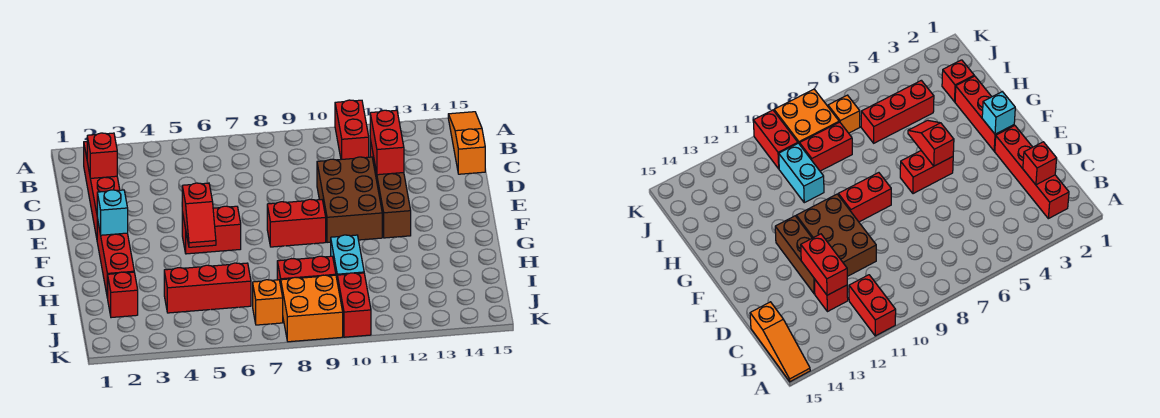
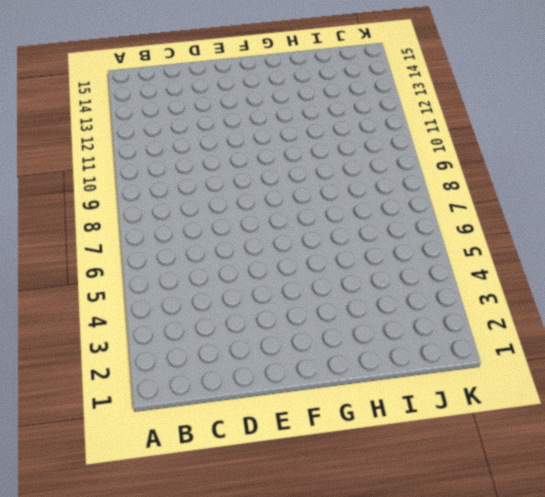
none -> red 1x2 brick [335,100,369,159]
none -> orange 1x3 slope [448,112,485,174]
none -> red 1x4 brick [84,142,120,238]

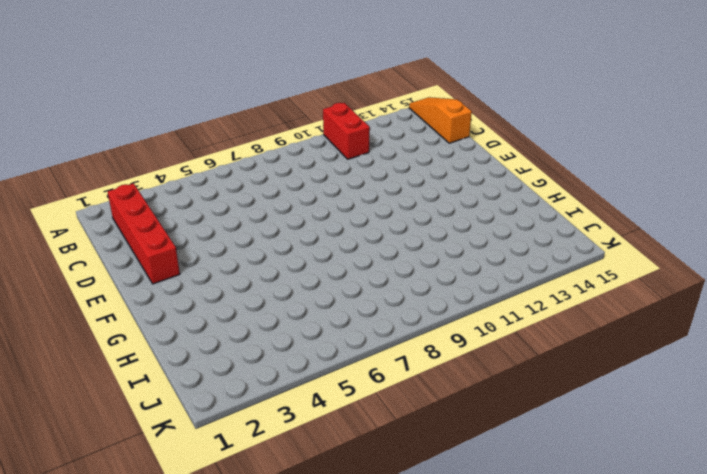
none -> red 1x1 brick [814,279,848,312]
none -> brown 2x3 brick [317,157,382,243]
none -> brown 1x3 brick [374,162,411,238]

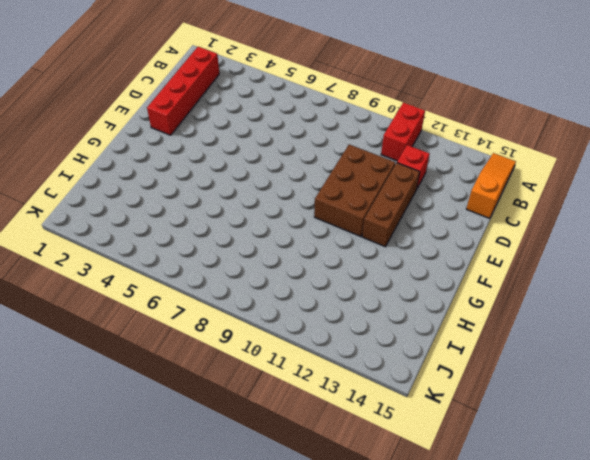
none -> red 1x3 brick [97,219,134,298]
none -> red 1x2 brick [182,206,241,254]
none -> red 1x2 brick [267,199,326,247]

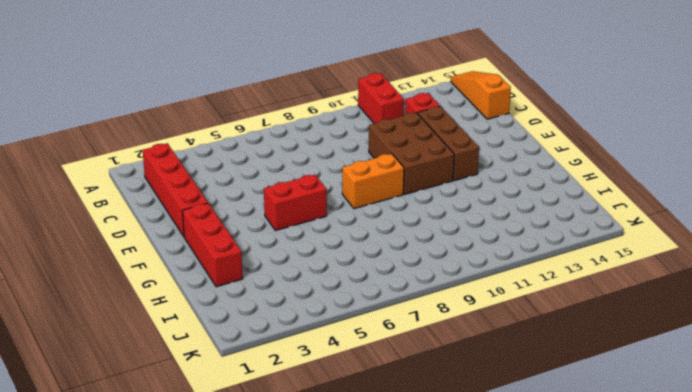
orange 1x2 brick [342,154,404,209] -> red 1x2 brick [267,199,326,247]
none -> cyan 1x2 brick [331,235,364,278]
none -> red 1x1 brick [108,272,138,318]
none -> red 1x3 brick [164,263,251,313]

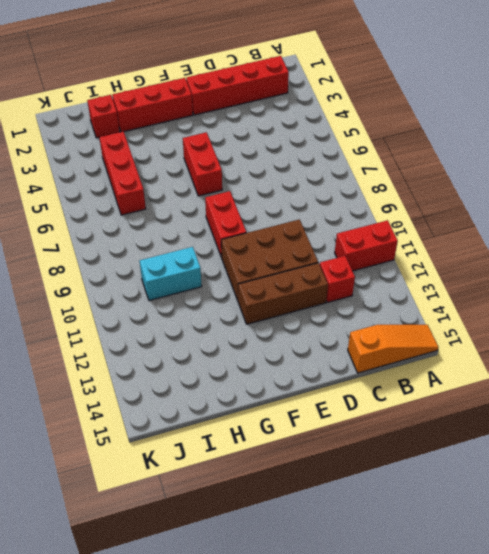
none -> red 1x2 brick [277,256,336,285]
none -> orange 1x1 brick [253,280,283,325]
none -> orange 2x2 brick [281,275,343,342]

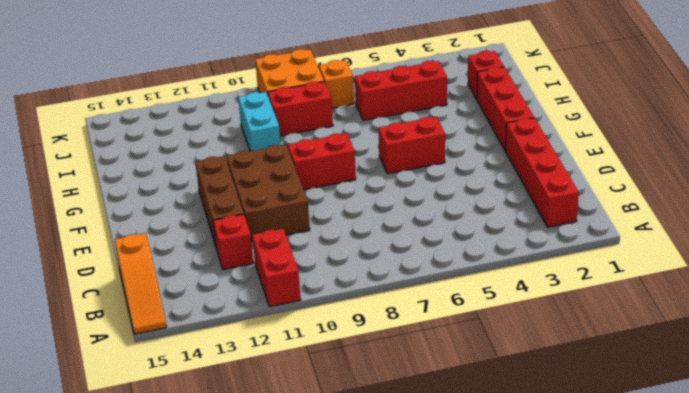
none -> red 1x2 brick [337,273,371,337]
none -> red 1x1 brick [87,133,117,178]
none -> red 1x2 brick [370,110,404,175]

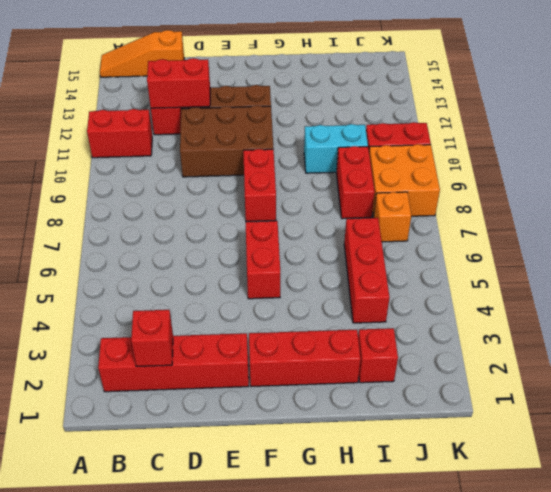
none -> cyan 1x1 brick [97,190,128,235]
none -> red 1x2 slope [182,183,216,247]

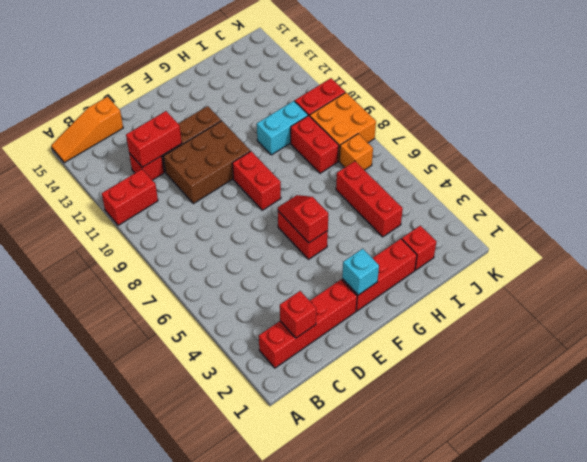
red 1x2 slope [278,195,328,243] -> red 1x2 slope turned to [182,183,216,247]

